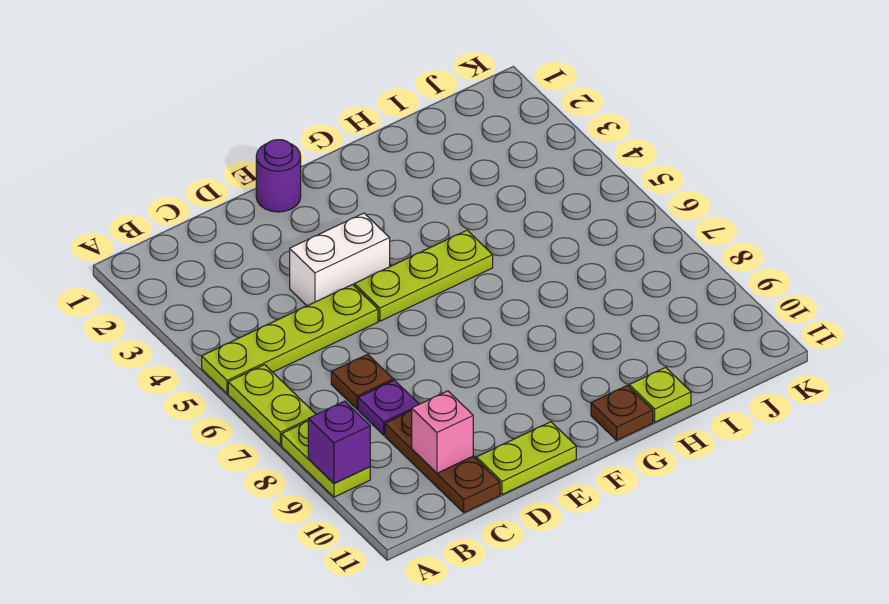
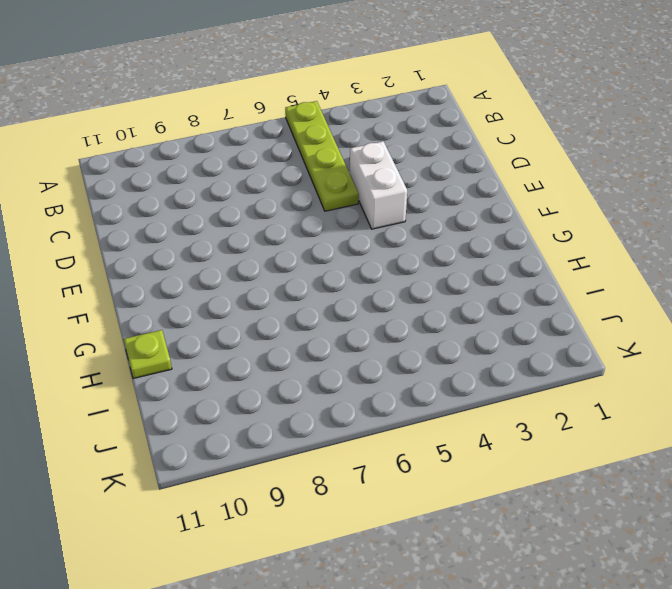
none -> lime 1x2 plate [228,365,316,445]
none -> lime 1x2 plate [282,421,370,497]
none -> brown 1x1 plate [331,354,393,409]

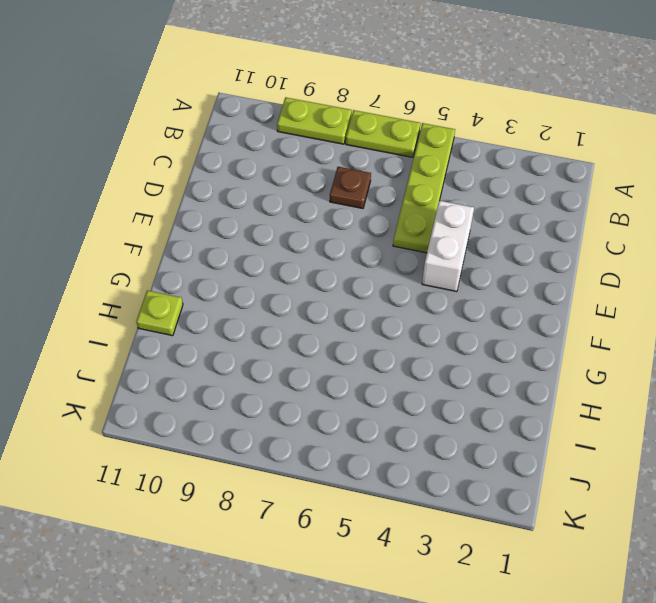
none -> purple 1x1 plate [358,380,419,435]
none -> brown 1x3 plate [385,411,500,513]
none -> lime 1x2 plate [476,422,576,495]

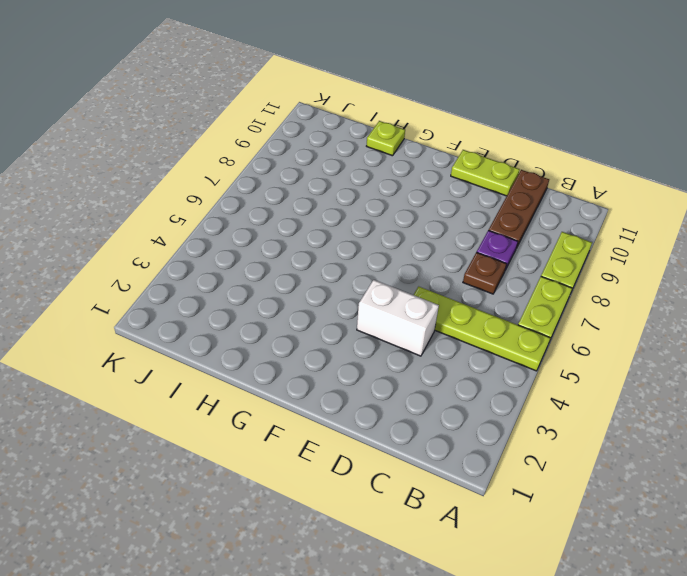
none -> purple 1x1 round brick [256,140,301,212]
none -> lime 1x3 plate [354,230,493,321]
none -> brown 1x1 plate [591,386,653,440]

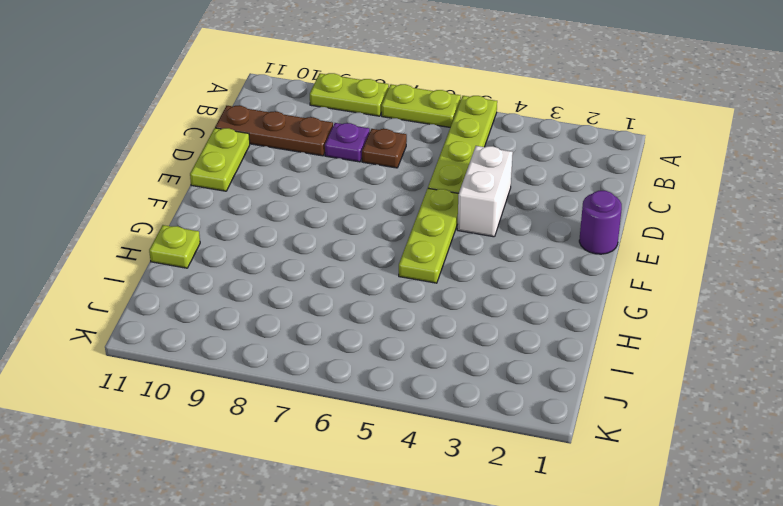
none -> brown 1x1 plate [591,386,653,440]
none -> purple 1x1 brick [308,401,370,484]
none -> pink 1x1 brick [412,391,473,473]

